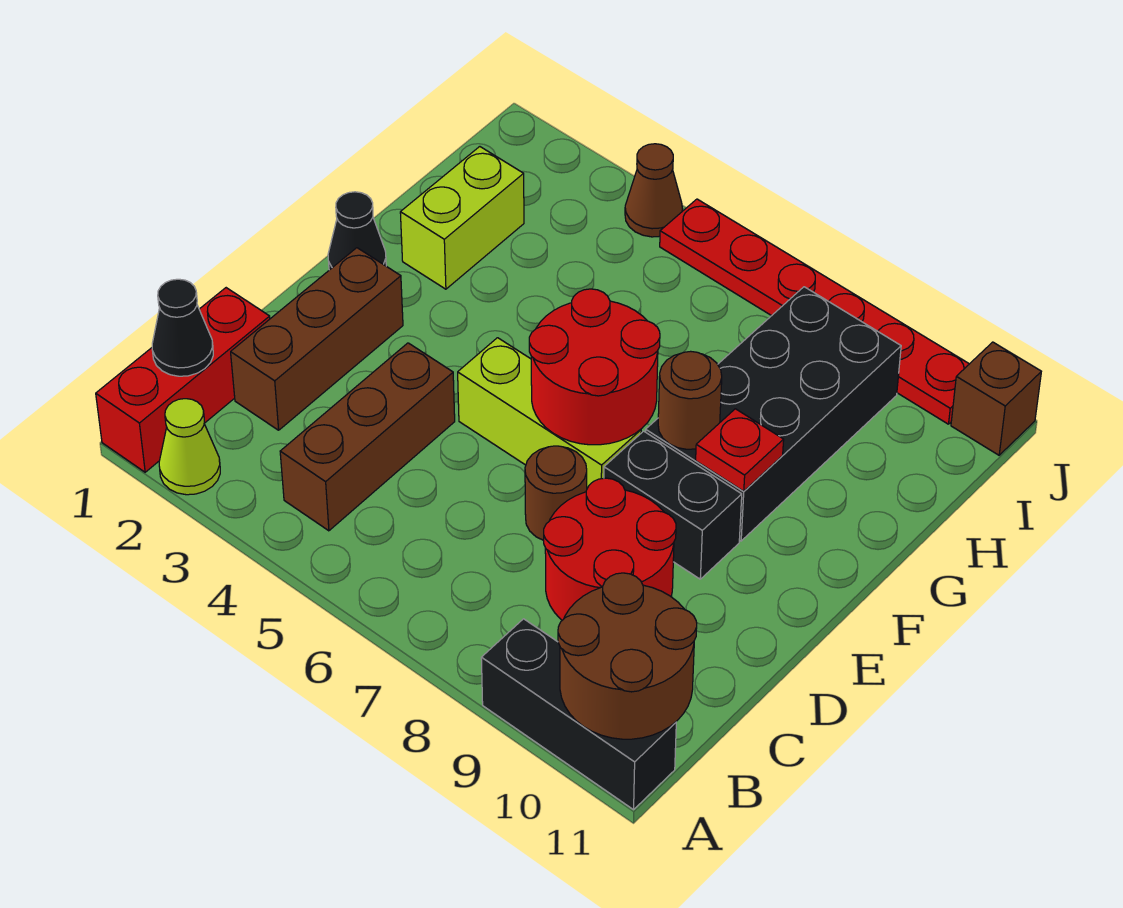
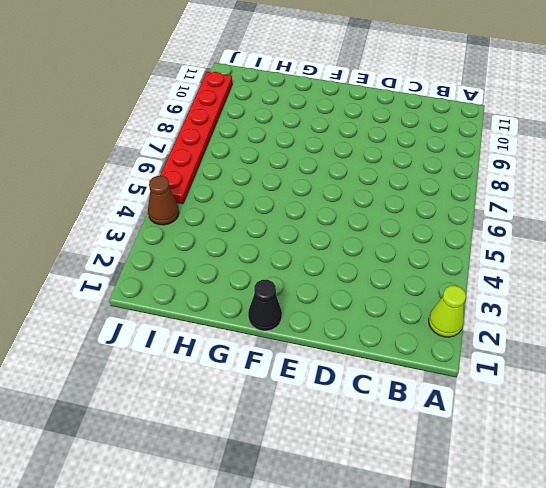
none -> red 1x3 brick [96,288,270,472]
none -> black 1x3 brick [481,619,676,810]
none -> brown 1x3 brick [280,343,455,531]

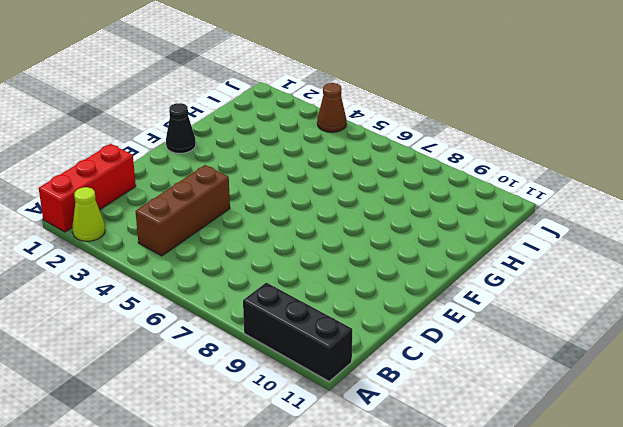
none -> brown 1x3 brick [231,248,403,430]
none -> red 2x2 round brick [544,478,676,620]
none -> brown 1x1 round brick [525,446,587,540]

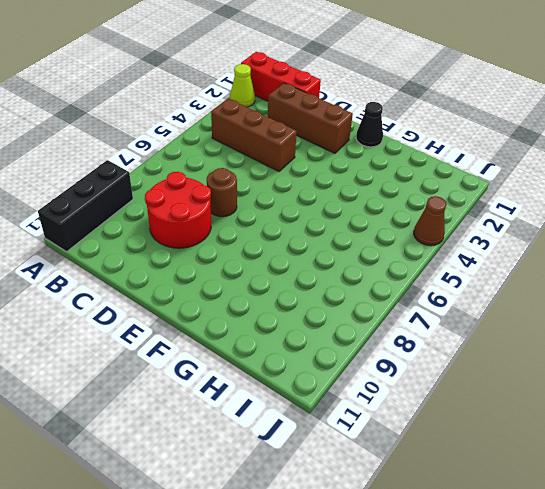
none -> lime 1x3 brick [458,338,641,488]
none -> black 1x2 brick [604,431,742,579]
none -> black 2x4 brick [646,287,901,541]

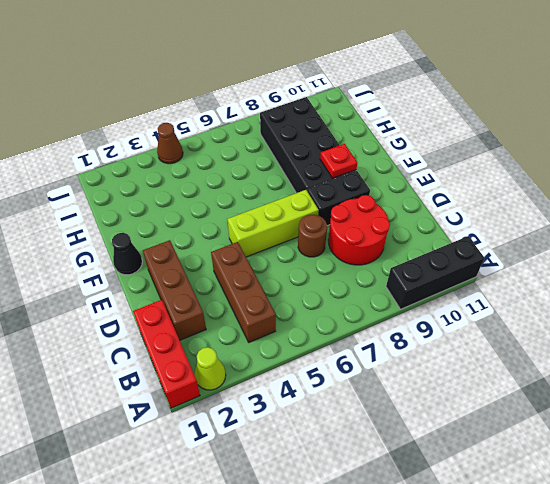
none -> lime 1x2 brick [400,147,524,289]
none -> red 1x6 plate [660,199,969,424]
none -> brown 1x1 brick [951,342,1041,455]

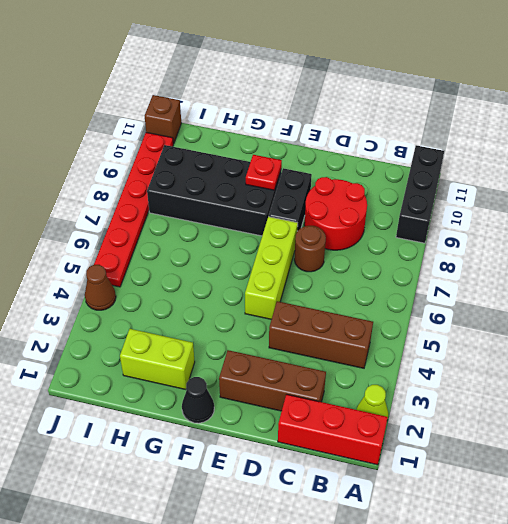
none -> brown 2x2 round brick [558,573,697,739]
none -> black 1x1 cone [152,279,213,376]
none -> red 2x2 round brick [529,289,660,445]

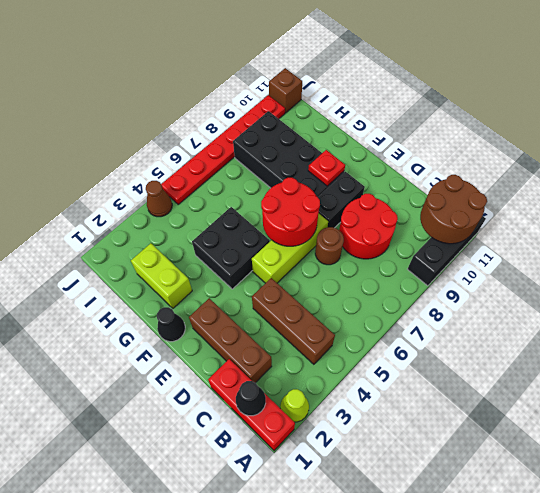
black 2x2 brick [192,207,270,289] -> none
none -> brown 1x1 round brick [658,351,722,449]

